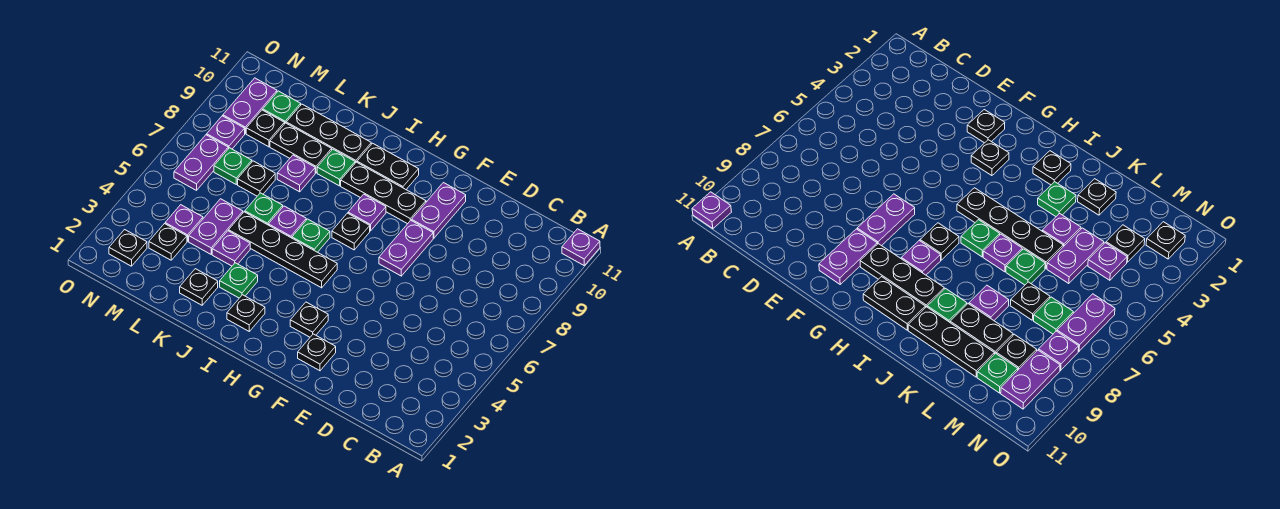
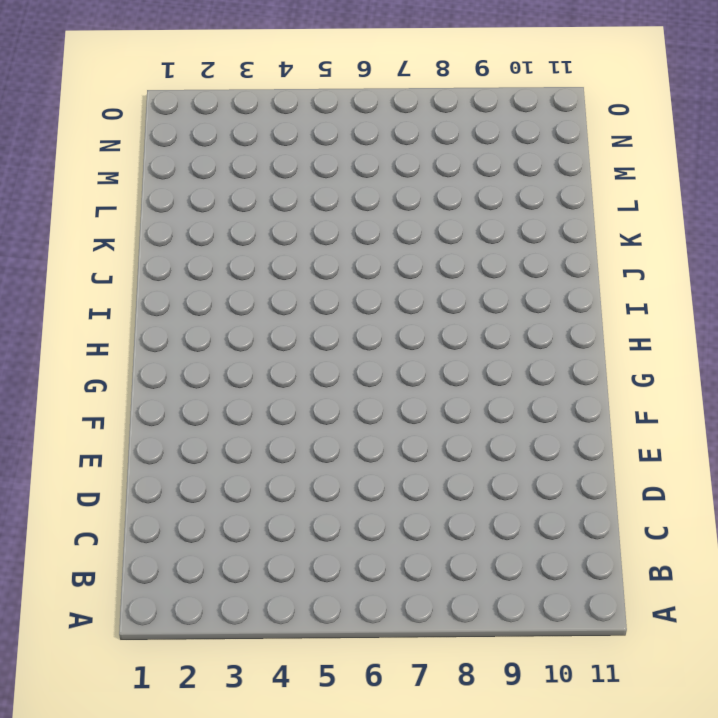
none -> purple 1x1 plate [562,229,600,265]
none -> black 1x1 plate [298,334,336,371]
none -> purple 1x2 plate [379,221,433,276]
none -> purple 1x2 plate [412,183,466,238]

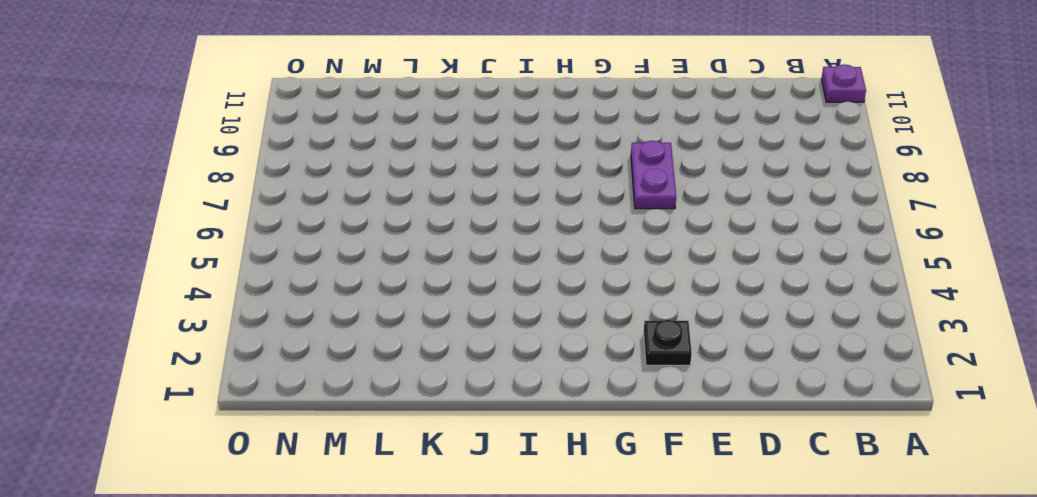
none -> purple 1x2 plate [412,183,466,238]
none -> black 1x1 plate [290,302,328,337]
none -> black 1x3 plate [341,162,426,224]
none -> black 1x4 plate [229,212,337,288]

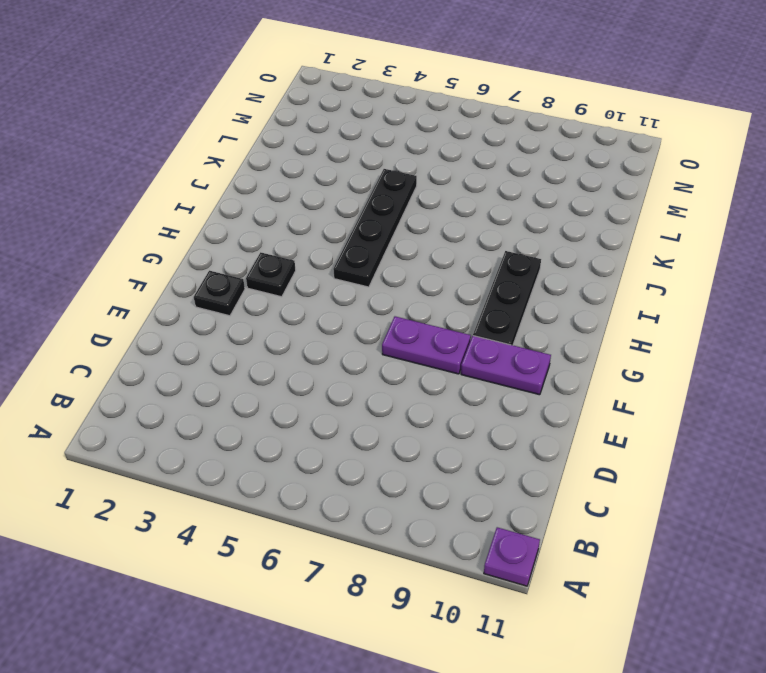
none -> black 1x1 plate [332,213,370,250]
none -> purple 1x1 plate [348,194,386,231]
none -> black 1x2 plate [357,143,419,189]
none -> black 1x1 plate [227,295,265,331]

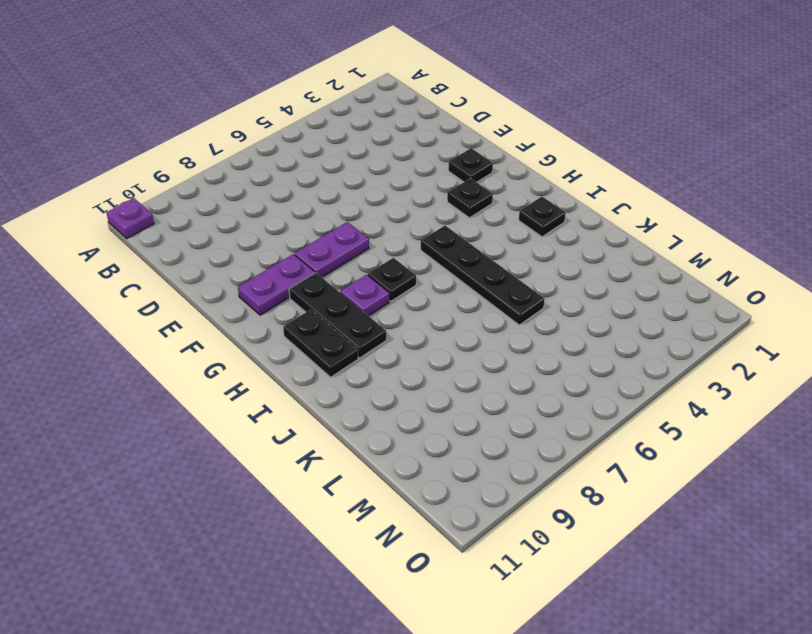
none -> green 1x1 plate [292,219,330,252]
none -> green 1x1 plate [220,263,258,298]
none -> purple 1x1 plate [268,206,306,238]
none -> green 1x1 plate [317,149,355,186]

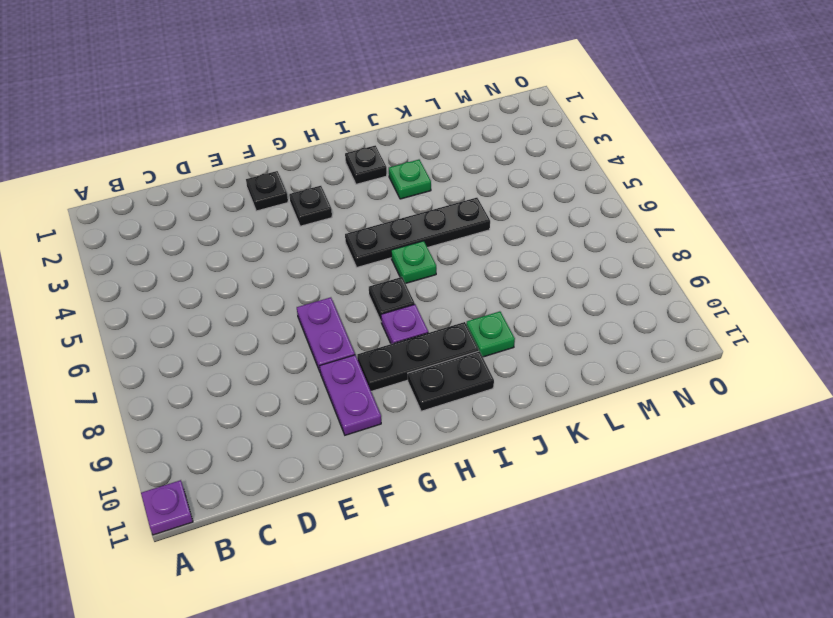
none -> purple 1x1 plate [268,206,306,238]
none -> black 1x3 plate [286,104,371,163]
none -> black 1x1 plate [180,269,218,305]
none -> purple 1x1 plate [212,231,250,266]

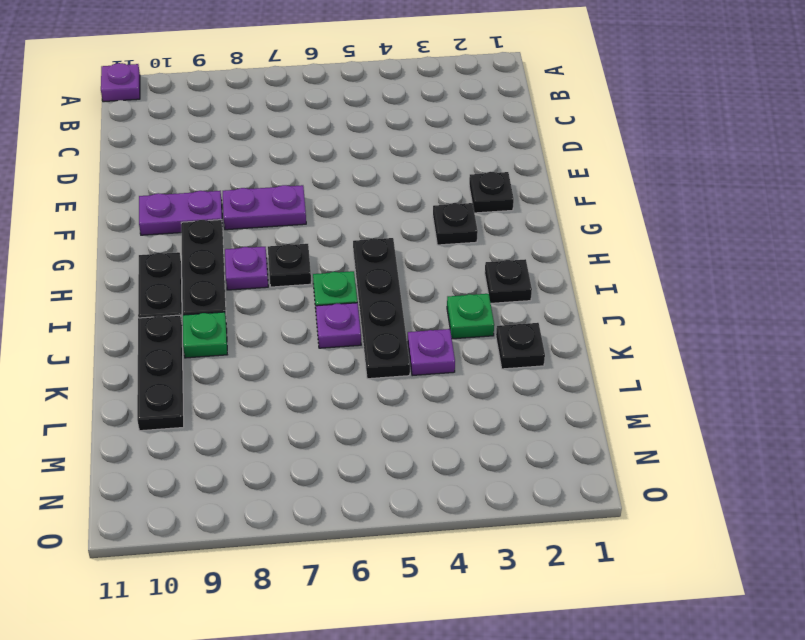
none -> green 1x1 plate [245,193,283,225]
none -> purple 1x1 plate [277,155,315,192]
none -> black 1x2 plate [270,123,332,173]
none -> purple 1x2 plate [189,199,243,254]

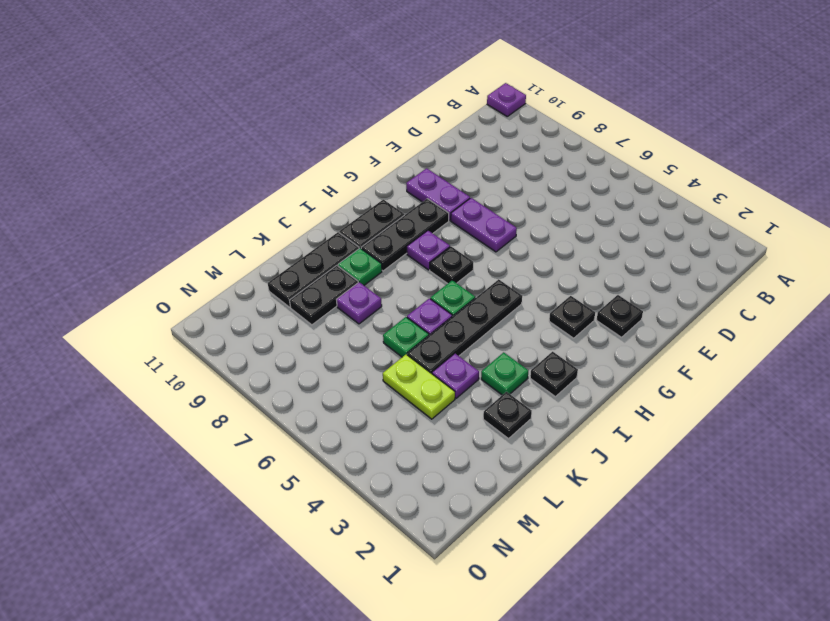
lime 1x2 plate [383,354,455,419] -> purple 1x2 plate [189,199,243,254]
none -> black 1x1 plate [238,161,275,196]
none -> black 1x1 plate [149,224,187,260]
none -> purple 1x1 plate [165,205,203,241]
none -> green 1x1 plate [214,148,252,184]

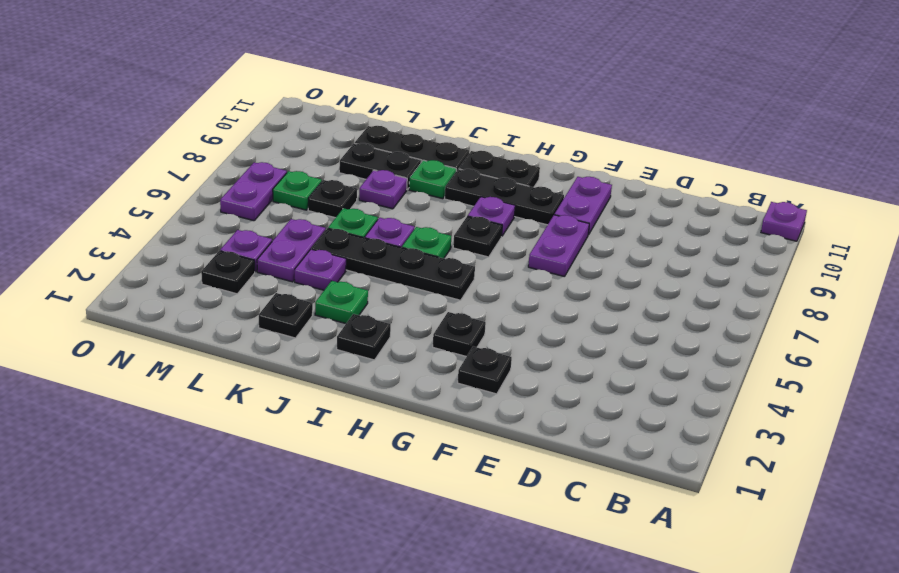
none -> black 1x1 plate [246,110,284,147]
none -> green 1x1 plate [263,91,301,124]
none -> black 1x1 plate [109,230,147,266]
none -> purple 1x1 plate [207,116,245,149]

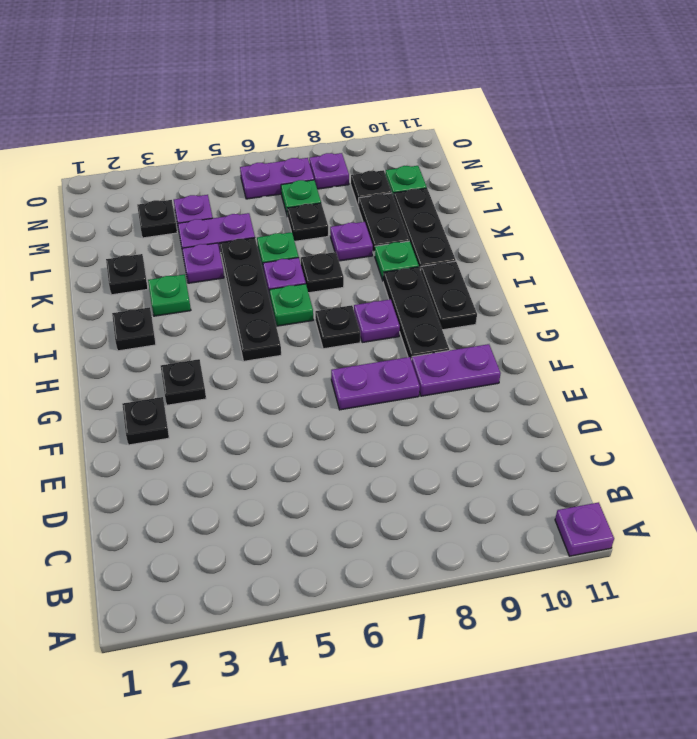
black 1x1 plate [301,252,344,293] -> black 1x1 plate moved to [109,230,147,266]
none -> purple 1x2 plate [223,78,277,133]

